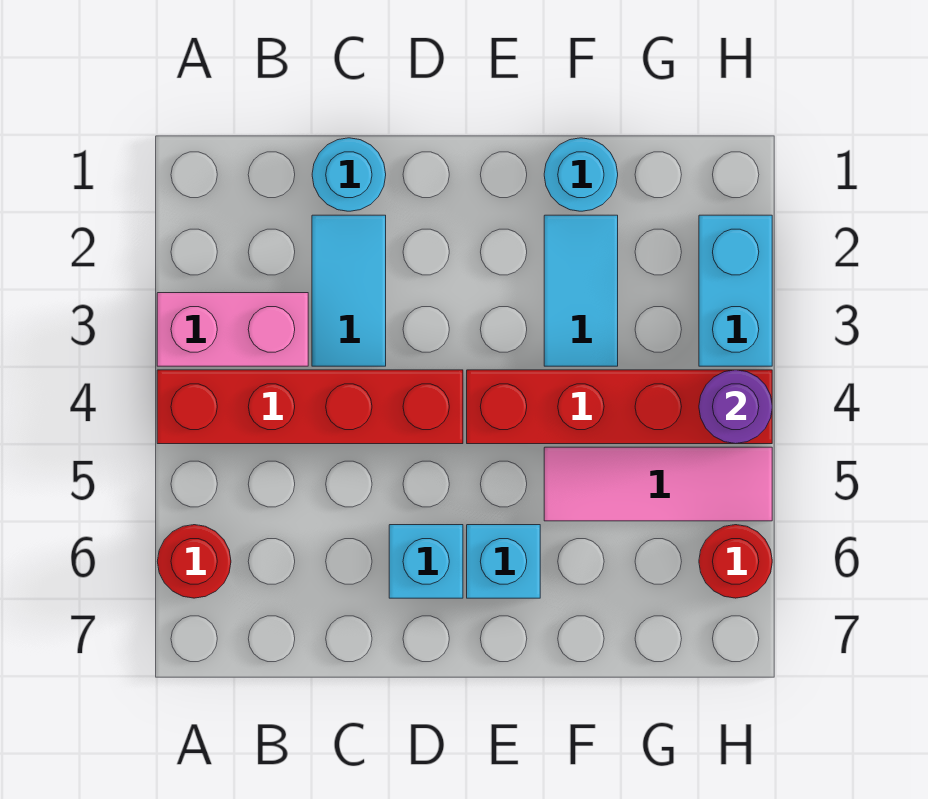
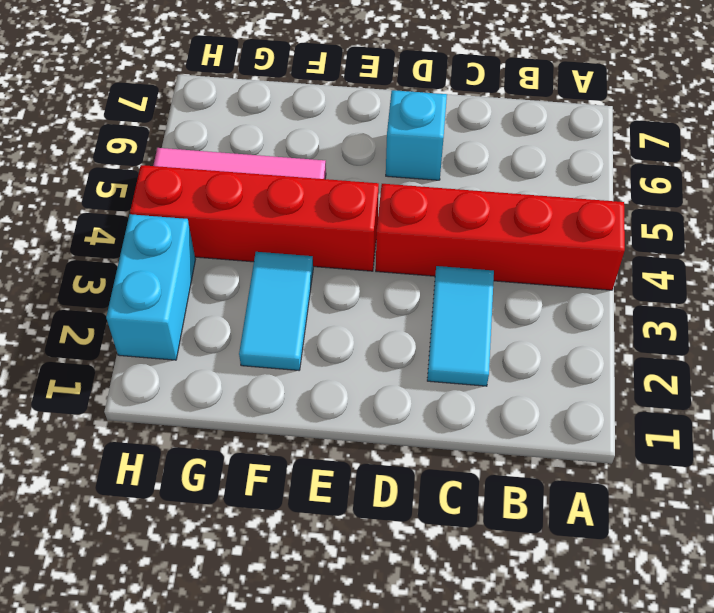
none -> pink 1x2 brick [157,293,308,366]
none -> red 1x1 round brick [157,525,231,598]
none -> cyan 1x1 round brick [312,138,386,211]

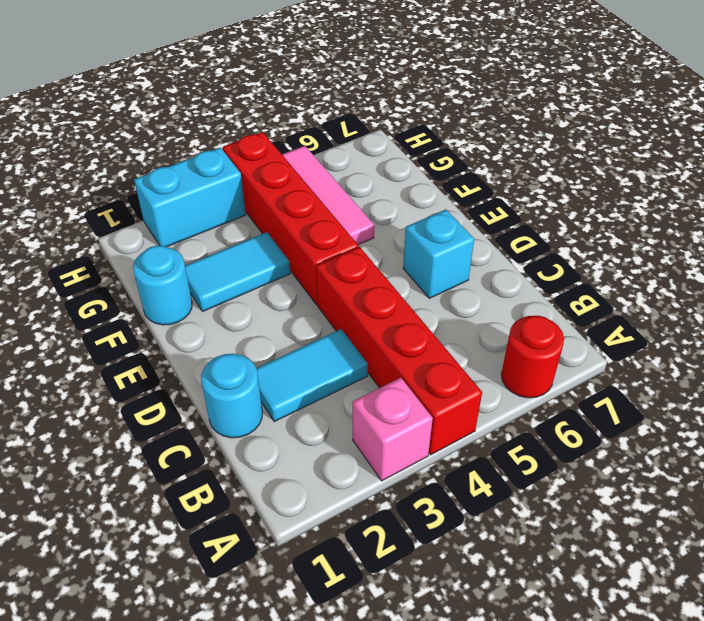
pink 1x1 brick [353,378,433,481] -> pink 1x2 brick [157,293,308,366]
none -> cyan 1x1 brick [467,525,540,598]
none -> red 1x1 round brick [699,525,772,598]
none -> purple 1x1 round brick [699,370,772,444]

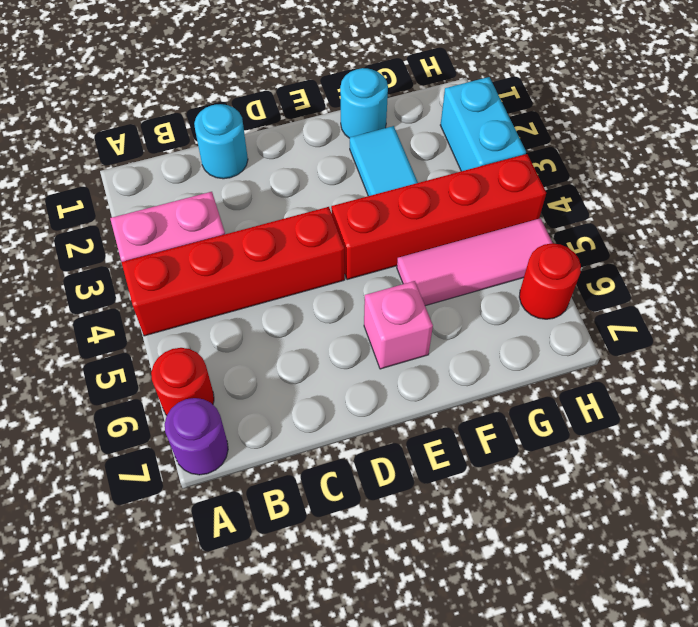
purple 1x1 round brick [165,398,228,475] -> purple 1x1 round brick moved to [699,370,772,444]
pink 1x1 brick [364,281,433,369] -> cyan 1x1 brick [467,525,540,598]
none -> cyan 1x2 tile [312,215,386,366]
none -> cyan 1x1 brick [389,525,463,598]

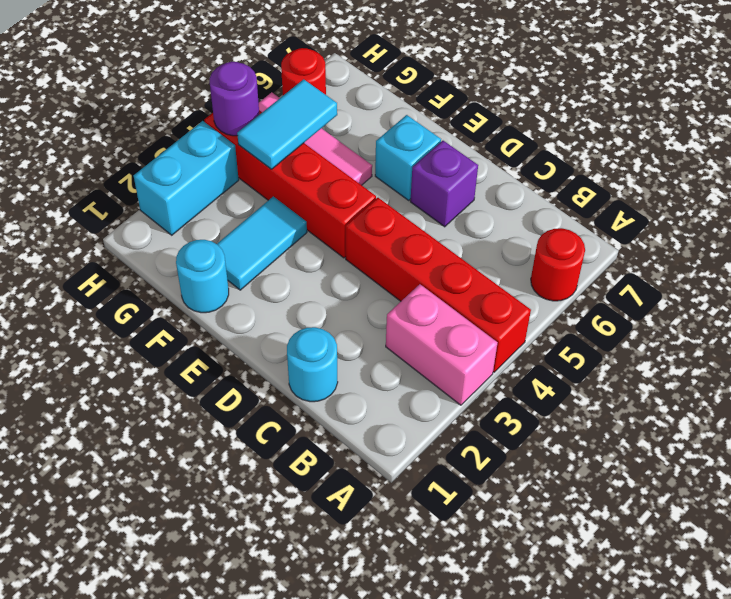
purple 1x1 brick [410,141,478,227] -> cyan 1x1 brick [389,525,463,598]
cyan 1x2 tile [237,79,337,169] -> cyan 1x2 tile moved to [312,215,386,366]

